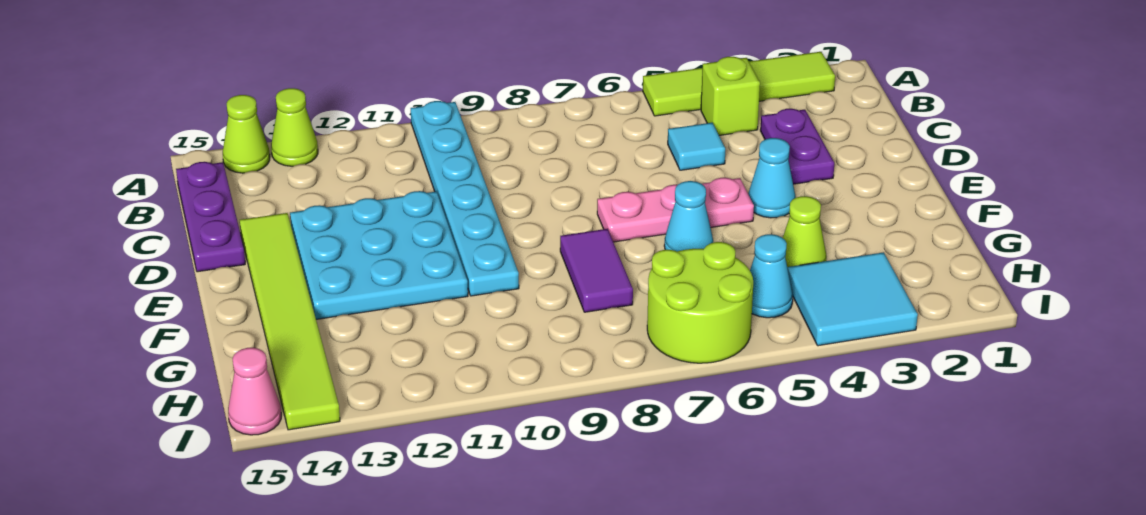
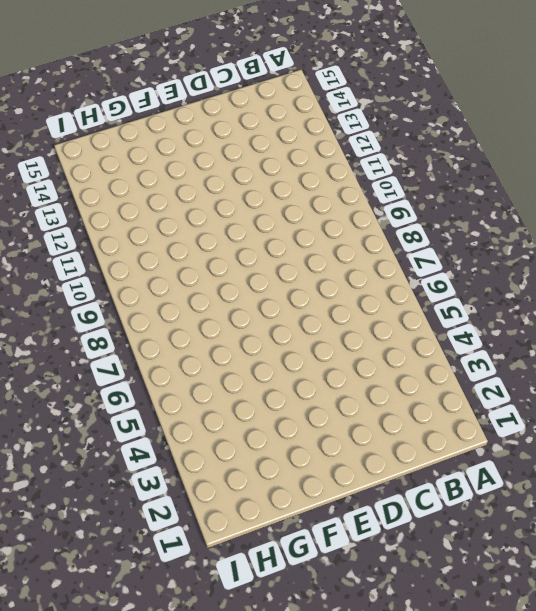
none -> lime 1x4 tile [643,52,835,116]
none -> cyan 1x6 plate [411,101,519,296]
none -> lime 1x1 cone [271,88,318,166]

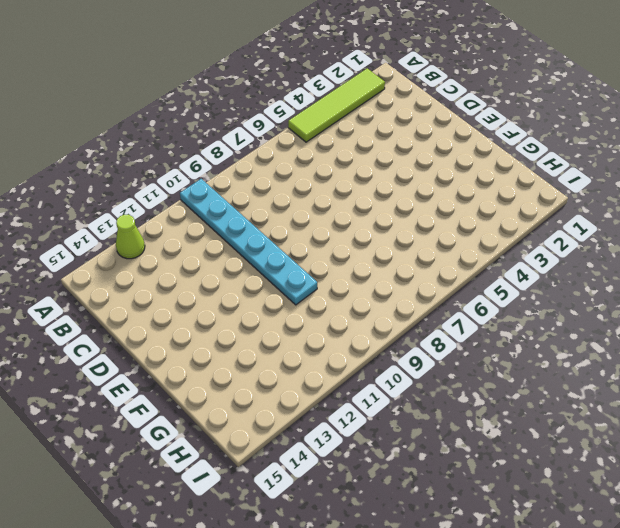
none -> lime 1x1 cone [223,95,270,173]
none -> lime 1x1 brick [701,57,760,135]
none -> purple 1x3 plate [176,162,245,272]

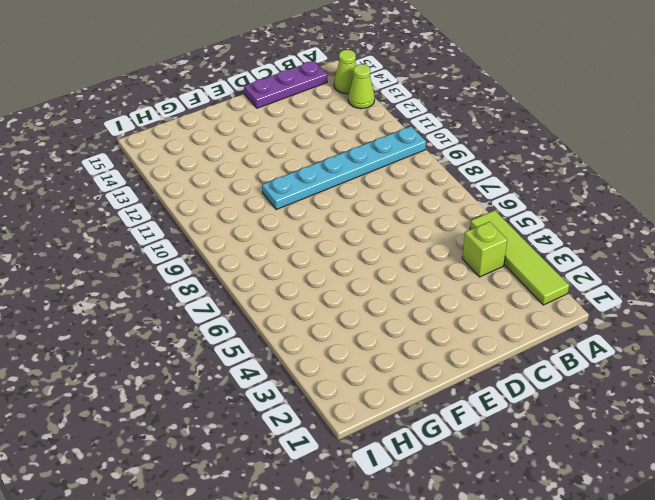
none -> purple 1x2 plate [760,109,834,184]
none -> cyan 1x1 tile [668,123,725,170]
none -> cyan 3x3 plate [290,191,468,319]

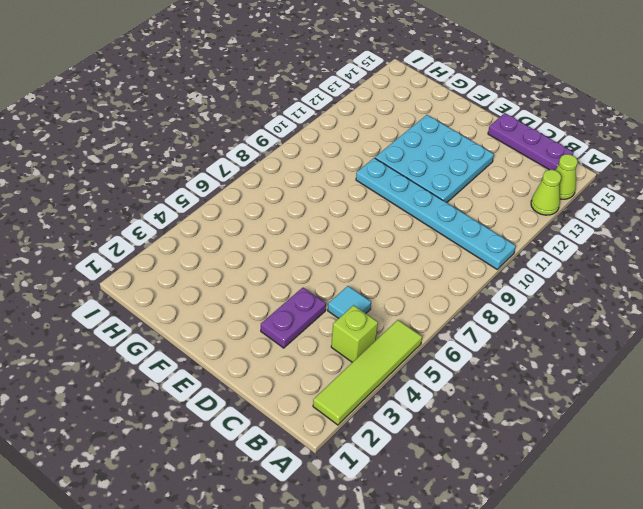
purple 1x2 plate [261,288,326,348] -> purple 1x2 plate turned to [760,109,834,184]
none -> lime 1x6 tile [240,213,340,430]
none -> cyan 1x1 cone [748,138,796,218]
none -> pink 1x3 plate [597,178,754,242]

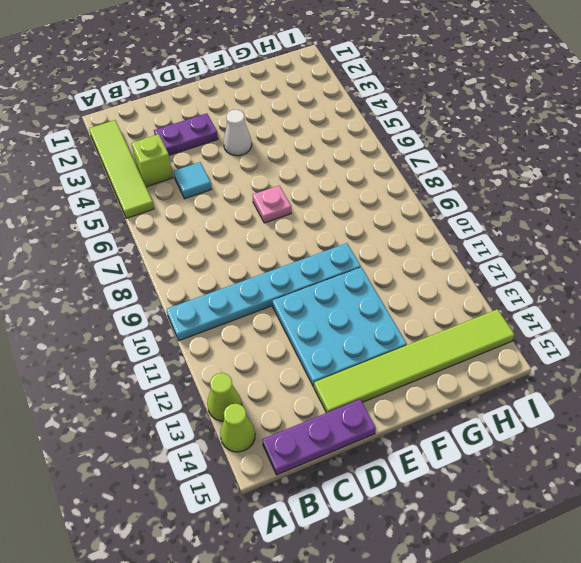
white 1x1 cone [224,110,252,156] -> cyan 1x1 cone [748,138,796,218]
pink 1x1 plate [253,186,291,223] -> pink 1x3 plate [597,178,754,242]
none -> cyan 1x1 cone [664,181,713,252]
none -> purple 1x2 tile [560,229,633,312]
none -> lime 1x1 cone [783,196,827,267]

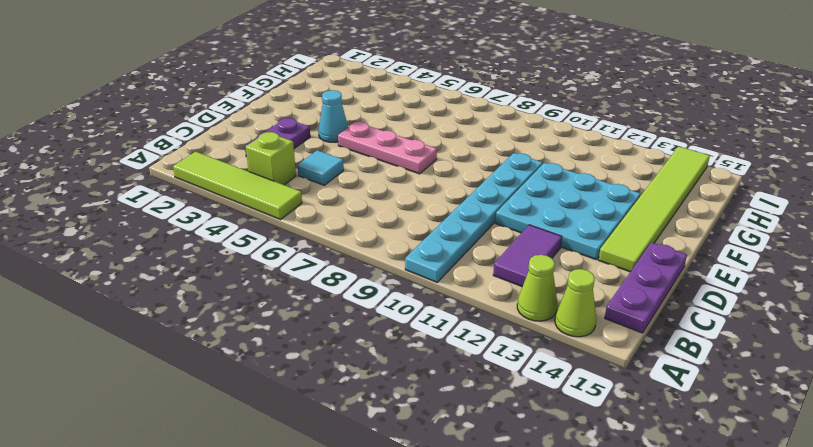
purple 1x2 tile [493,225,562,287] -> purple 1x2 tile moved to [560,229,633,312]
none -> cyan 1x1 cone [664,181,713,252]
none -> lime 1x1 cone [783,196,827,267]
none -> cyan 2x2 tile [787,252,918,346]

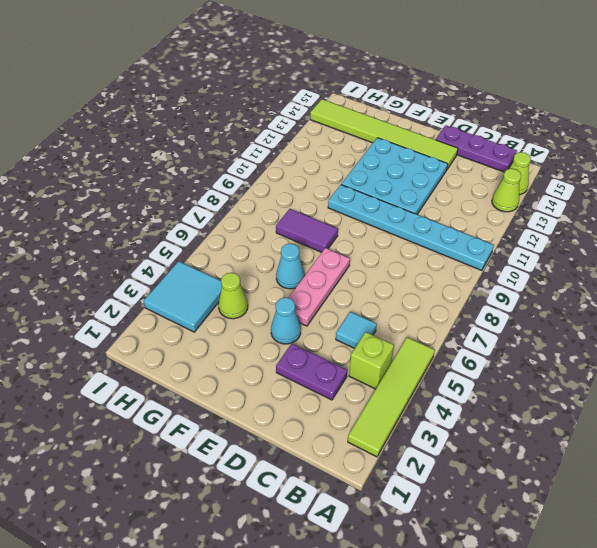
none -> cyan 1x1 cone [750,234,793,318]
none -> lime 2x2 round brick [647,242,753,363]
none -> pink 1x1 cone [228,348,281,435]

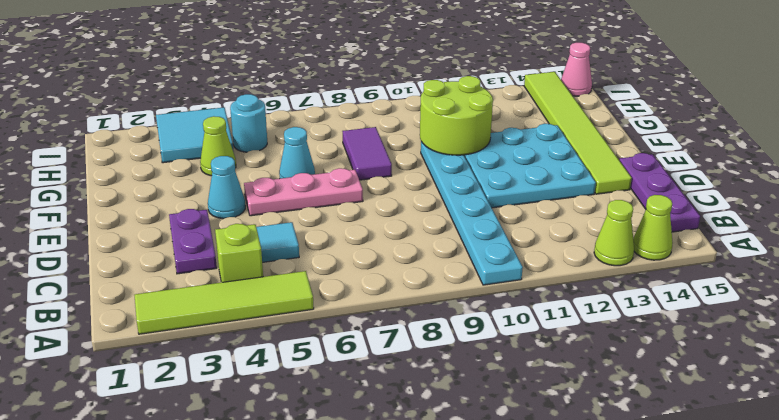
lime 2x2 round brick [420,76,493,155] -> lime 2x2 round brick moved to [647,242,753,363]
cyan 1x1 round brick [230,94,267,152] -> cyan 1x1 cone [750,234,793,318]

